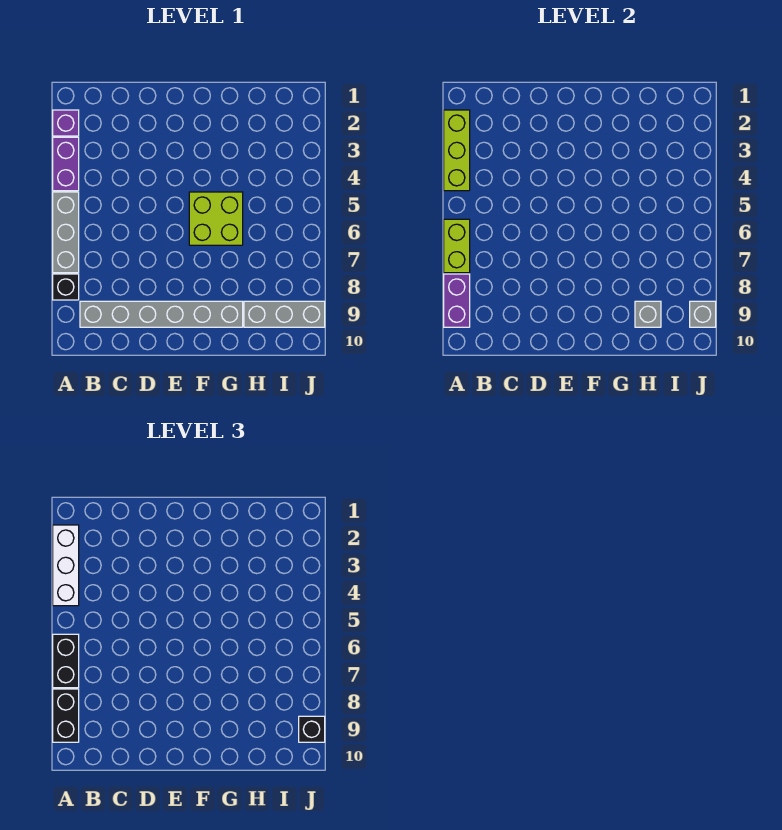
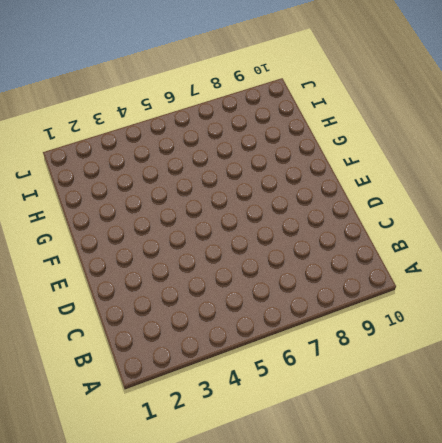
none -> purple 1x1 brick [53,110,79,136]
none -> purple 1x2 brick [53,137,79,191]
none -> grey 1x3 brick [53,192,79,273]

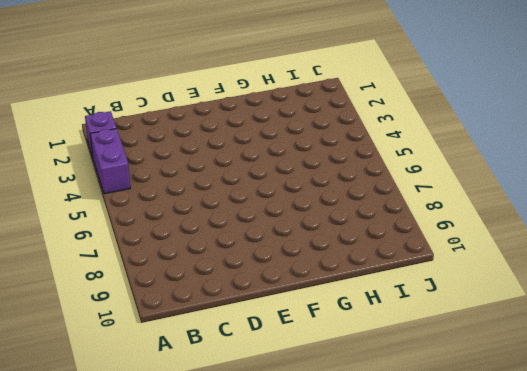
none -> grey 1x3 brick [53,192,79,273]
none -> black 1x1 brick [53,274,79,300]
none -> grey 1x6 brick [80,301,243,327]

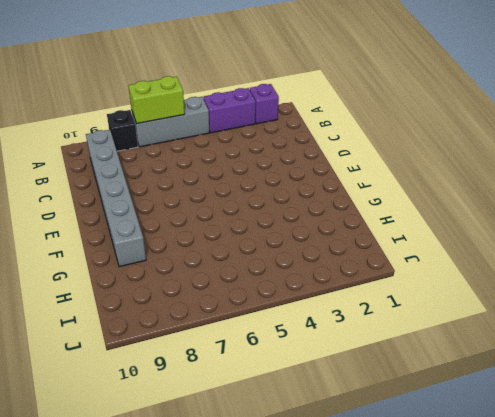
none -> lime 2x2 brick [189,192,243,245]
none -> grey 1x3 brick [244,301,325,327]
none -> lime 1x3 brick [444,110,470,191]

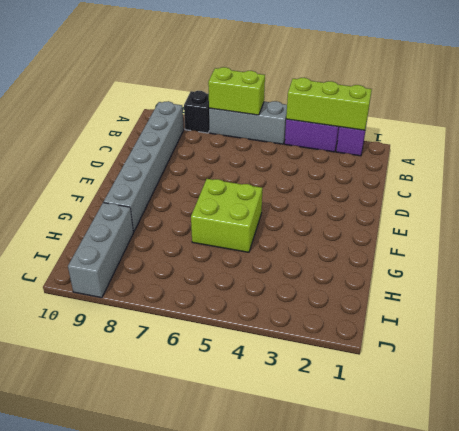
none -> purple 1x2 brick [444,274,470,327]
none -> grey 1x1 brick [635,301,661,327]
none -> grey 1x1 brick [690,301,716,327]

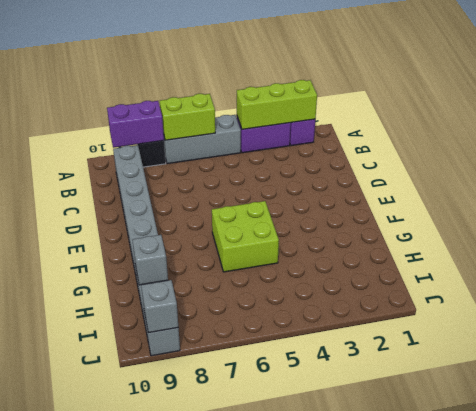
none -> white 1x3 brick [53,525,79,606]
none -> black 1x2 brick [53,634,79,688]
none -> black 1x2 brick [53,689,79,742]

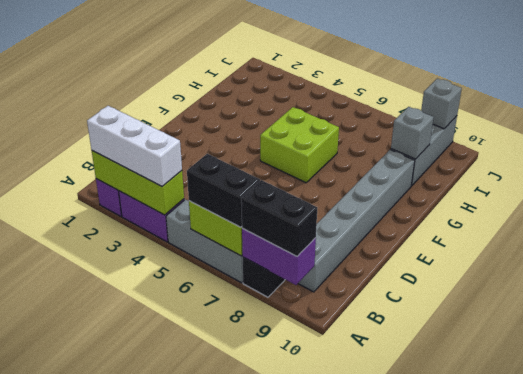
none -> black 1x1 brick [299,716,325,742]

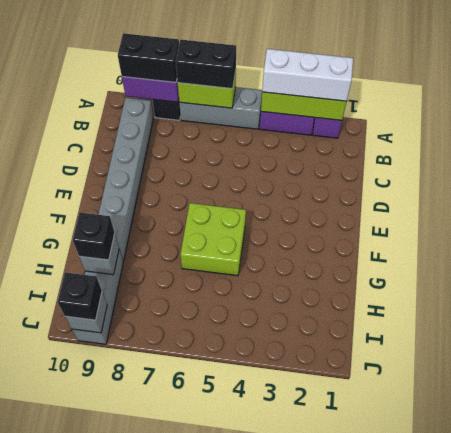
black 1x1 brick [73,213,115,260] -> none

